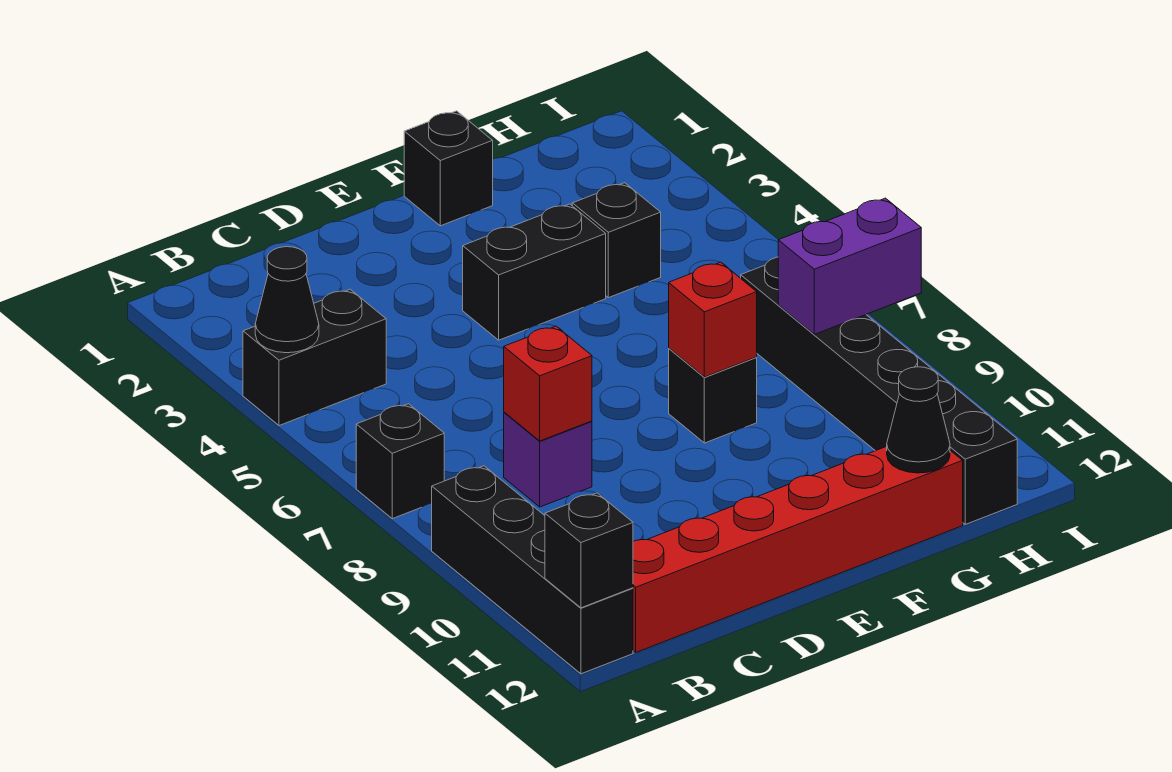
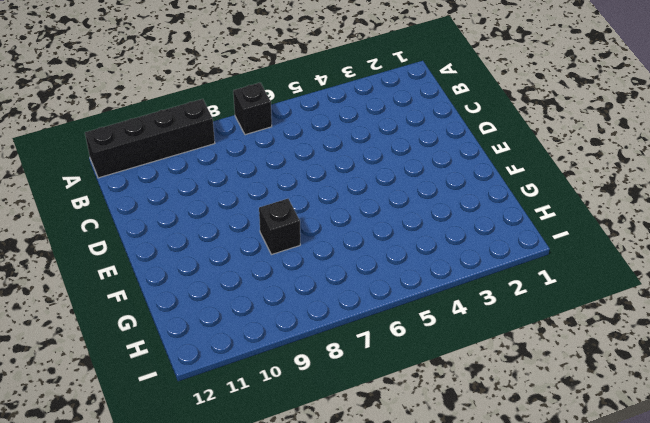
none -> black 1x2 brick [243,289,386,426]
none -> red 1x6 brick [633,446,963,652]
none -> purple 1x1 brick [504,412,592,507]

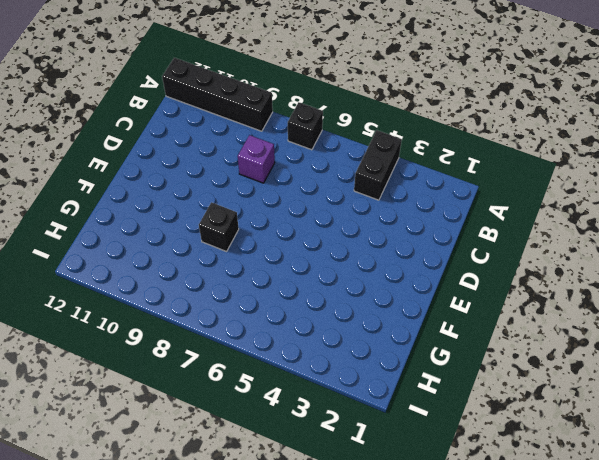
none -> red 1x6 brick [633,446,963,652]
none -> black 1x2 brick [463,204,606,340]
none -> black 1x1 brick [404,111,493,226]

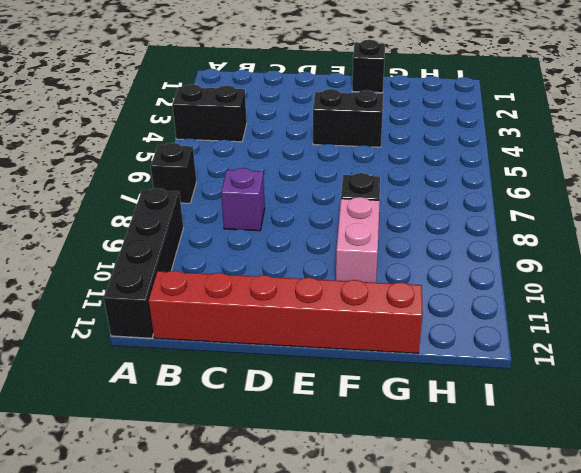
pink 1x2 brick [336,197,380,283] -> none
none -> black 1x1 brick [572,183,661,298]
none -> black 1x6 brick [741,257,1017,524]
none -> black 1x1 cone [255,247,319,353]

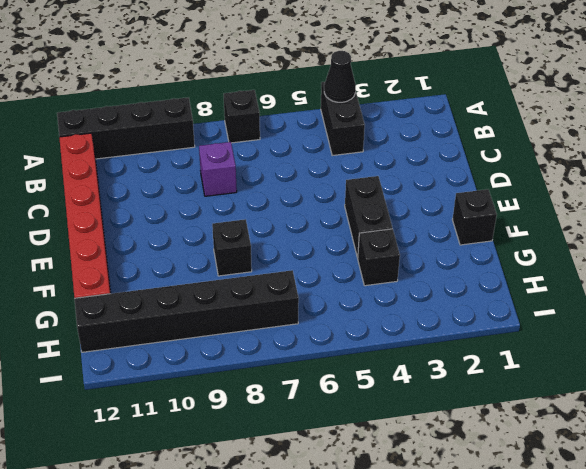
none -> black 1x1 brick [545,493,633,608]
none -> red 1x1 brick [504,326,592,441]
none -> red 1x1 brick [669,262,757,377]

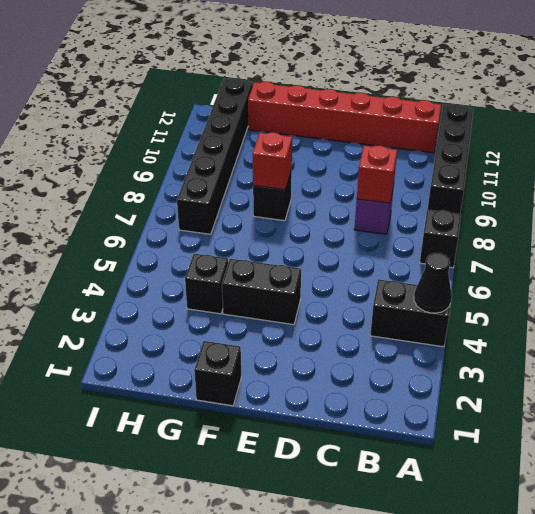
none -> black 1x1 brick [545,493,633,608]
none -> black 1x1 cone [887,367,950,473]
none -> purple 1x2 brick [778,198,921,334]

